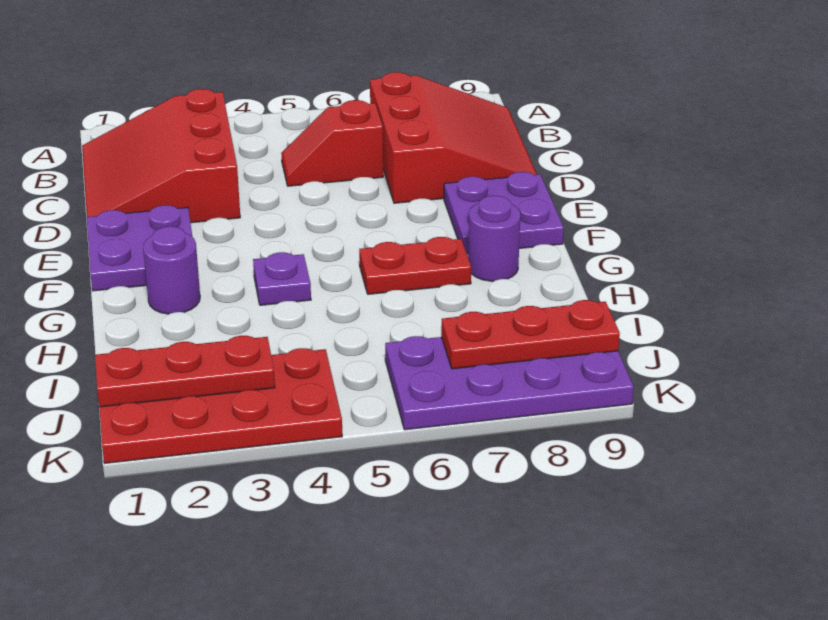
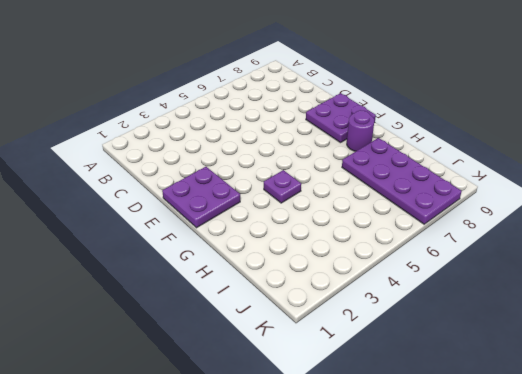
purple 2x4 plate [342,138,462,224] -> purple 2x4 plate turned to [385,336,634,430]
none -> red 3x3 slope [82,89,240,223]
none -> red 3x3 slope [370,72,537,203]
none -> red 1x2 slope [281,100,383,186]

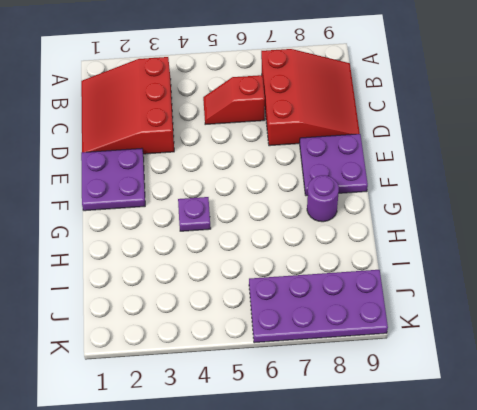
none -> purple 1x1 round brick [143,227,200,314]
none -> red 1x2 plate [359,237,471,294]
none -> red 2x4 plate [99,348,342,463]

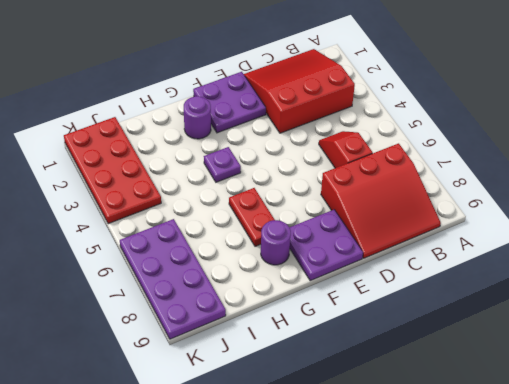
none -> red 1x3 plate [95,336,275,407]
none -> red 1x3 plate [441,300,620,369]

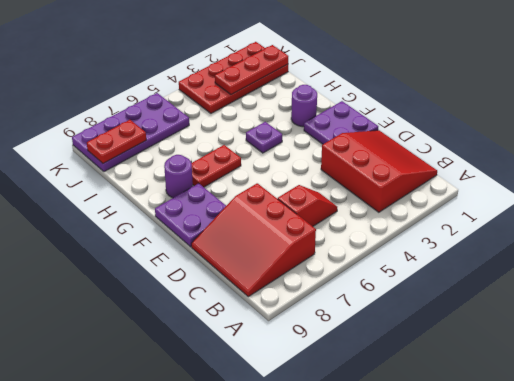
red 1x2 plate [87,120,146,163] -> red 1x3 plate [441,300,620,369]

